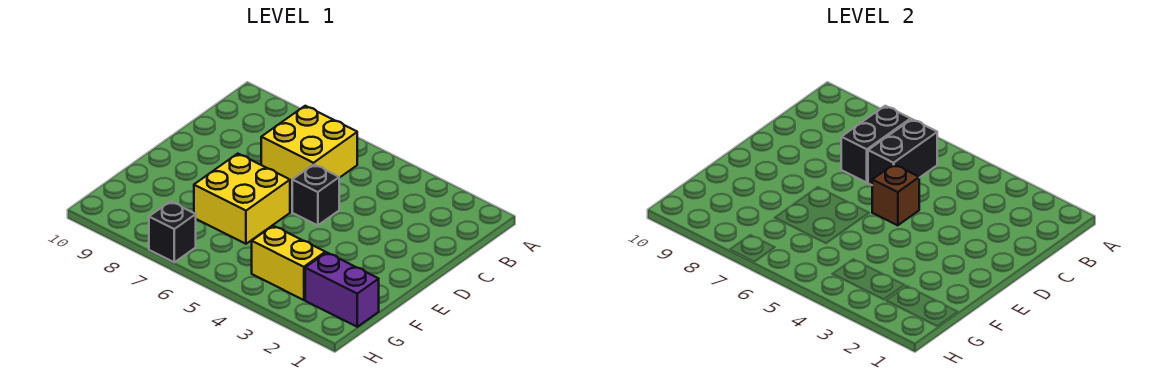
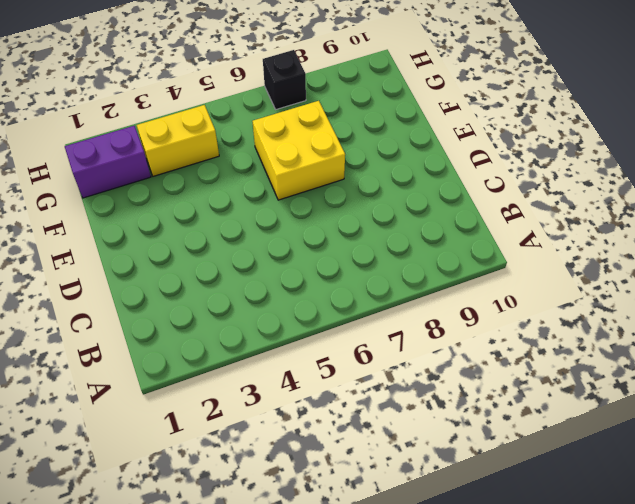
none -> yellow 2x2 brick [261,106,357,185]
none -> black 1x1 brick [292,164,339,225]

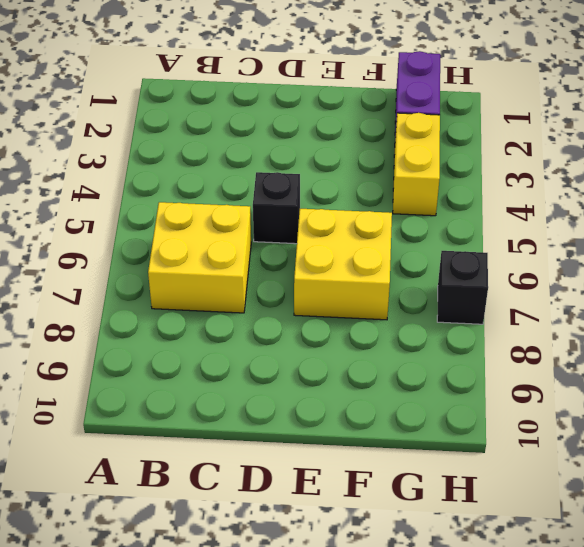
none -> black 1x2 brick [868,119,937,185]
none -> black 1x2 brick [841,106,911,182]

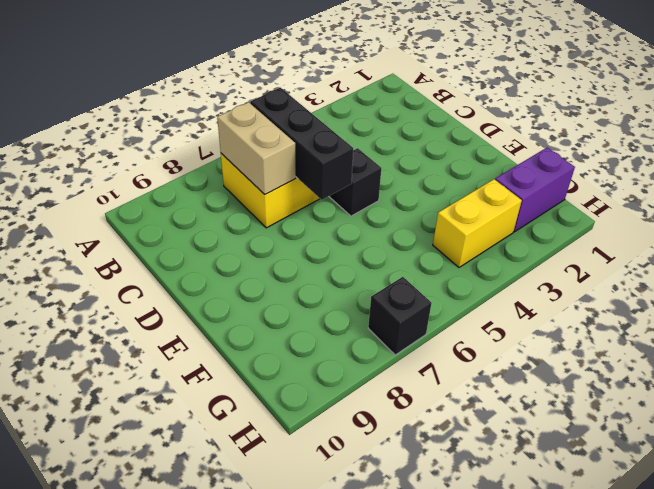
black 1x3 brick [250,88,353,200] -> black 1x2 brick [868,119,937,185]
tan 1x2 brick [217,102,296,194] -> black 1x2 brick [841,106,911,182]
none -> yellow 2x2 brick [194,154,290,244]
none -> brown 1x1 brick [872,164,919,225]

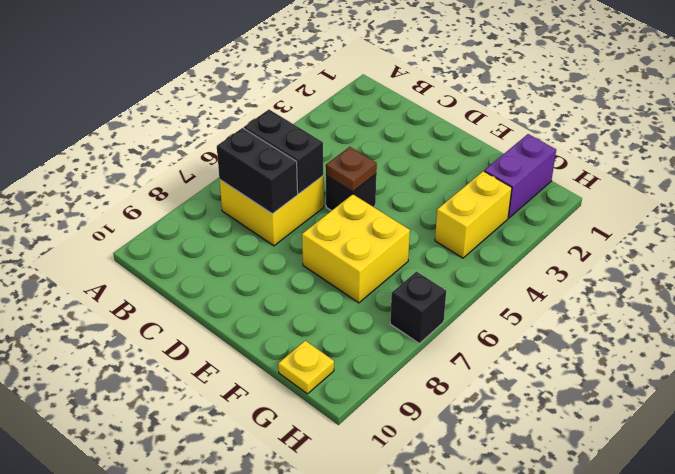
brown 1x1 plate [326,147,377,192] -> brown 1x1 brick [872,164,919,225]
yellow 1x1 plate [278,341,334,394] -> none

